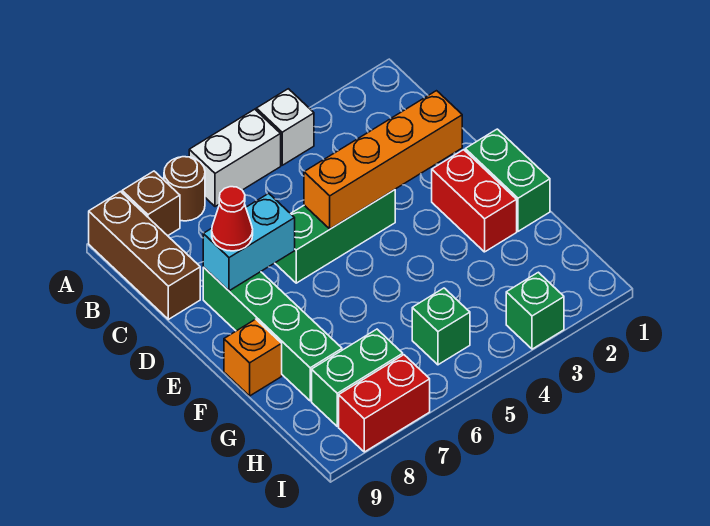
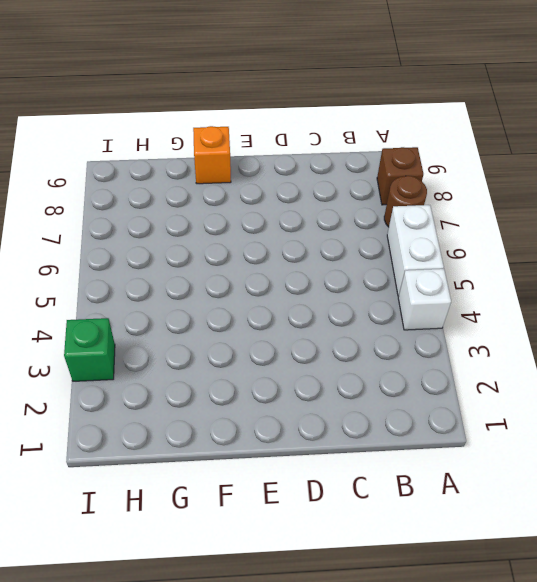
none -> brown 1x3 brick [89,192,200,319]
none -> green 1x3 brick [275,190,395,283]
none -> green 1x4 brick [203,267,342,401]

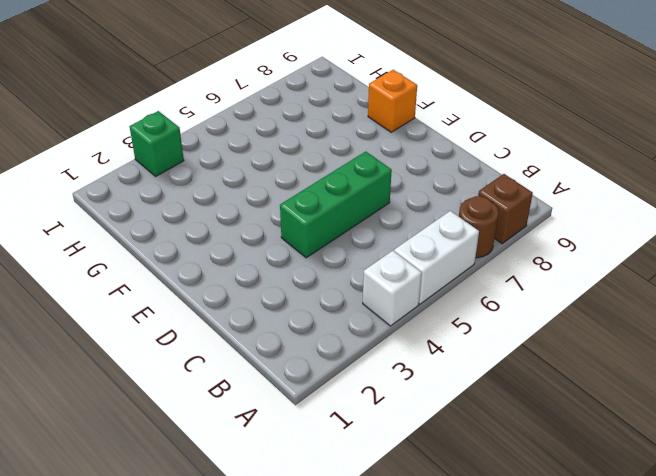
none -> brown 1x3 brick [89,192,200,319]
none -> green 1x4 brick [203,267,342,401]
none -> green 1x2 brick [465,129,550,231]

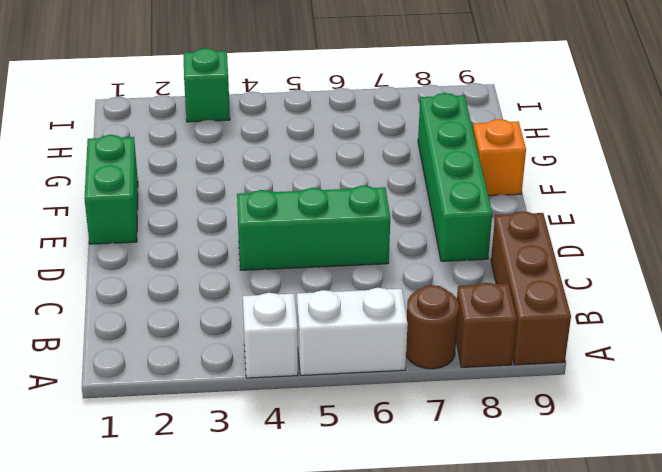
none -> red 1x2 brick [432,150,517,252]
none -> green 1x1 brick [412,288,470,365]
none -> green 1x2 brick [312,329,403,426]

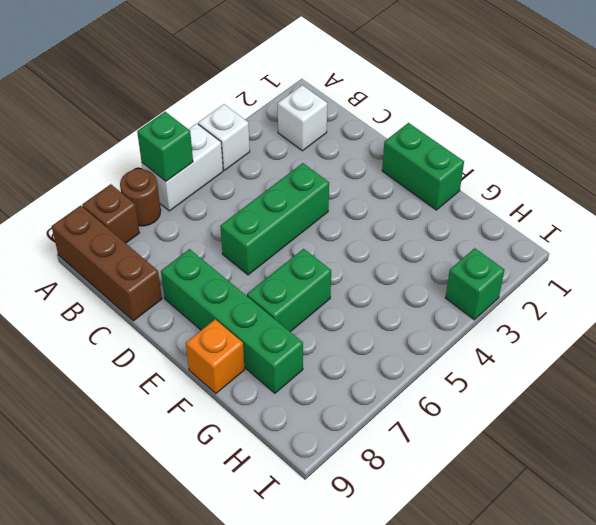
green 1x1 brick [137,112,193,181] -> green 1x1 brick moved to [412,288,470,365]
white 1x1 brick [278,85,327,151] -> none
green 1x2 brick [247,249,331,332] -> green 1x2 brick moved to [312,329,403,426]
none -> red 1x2 brick [432,150,517,252]
none -> red 1x2 brick [339,355,430,452]
none -> orange 1x4 brick [304,91,462,229]

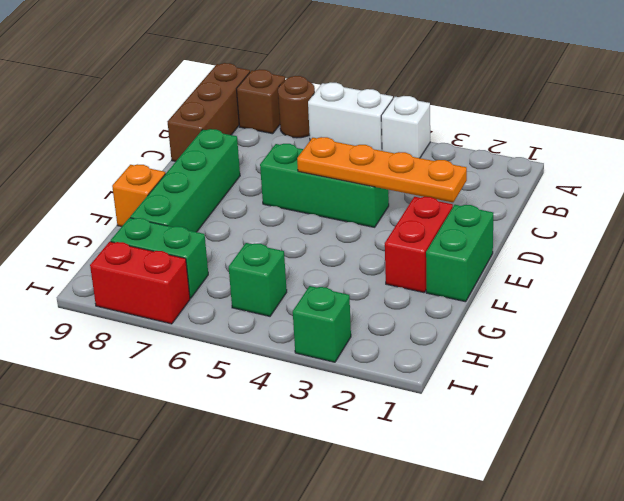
orange 1x4 plate [297,137,467,202] -> orange 1x4 brick [304,91,462,229]
none -> cyan 1x2 brick [203,193,295,291]
none -> red 1x1 cone [212,187,253,251]

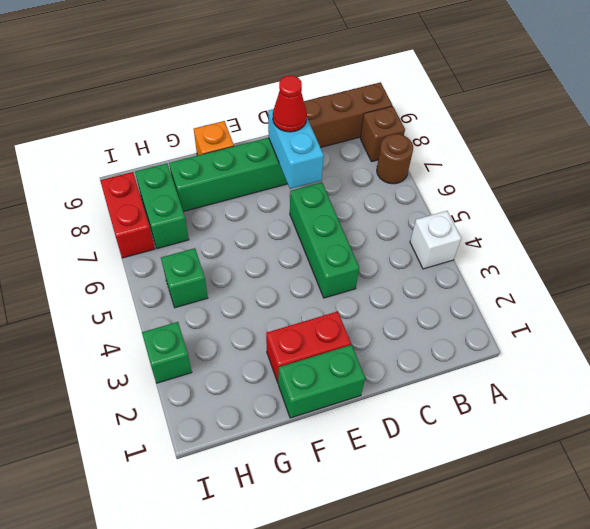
none -> white 1x2 brick [189,109,281,207]
none -> orange 1x4 brick [304,91,462,229]

